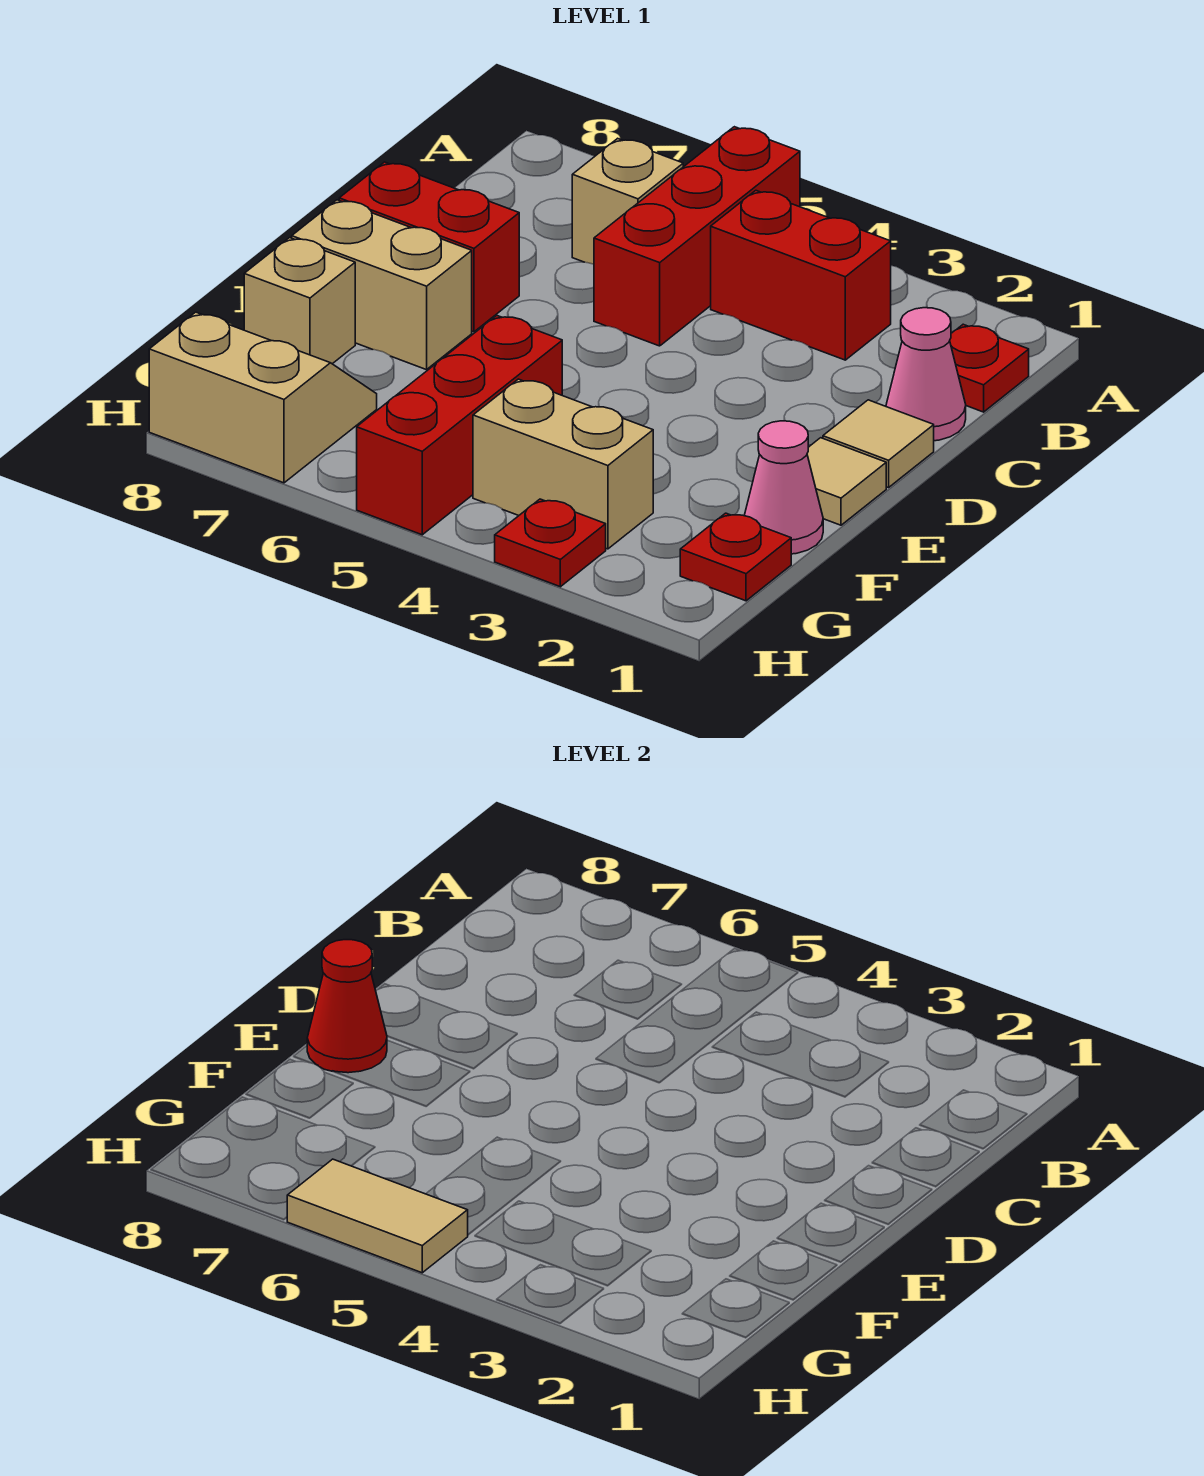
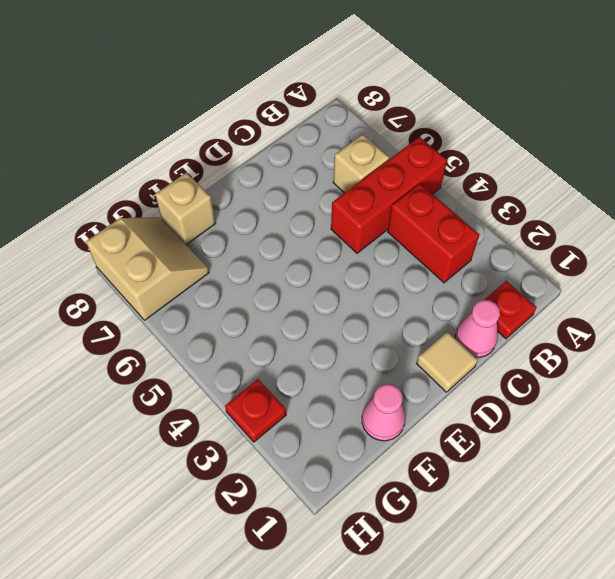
none -> red 1x2 brick [339,162,519,332]
none -> tan 1x1 tile [807,438,886,525]
none -> tan 1x2 brick [292,200,472,370]

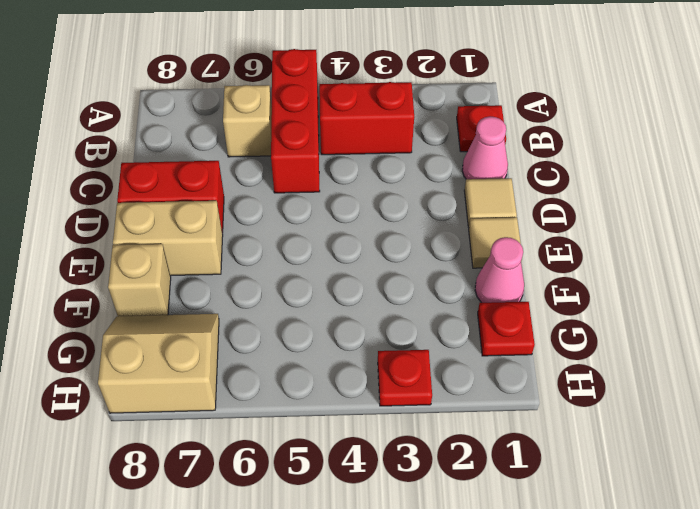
none -> red 1x3 brick [357,316,562,535]
none -> tan 1x2 brick [473,379,653,549]
none -> red 1x1 cone [307,940,387,1073]

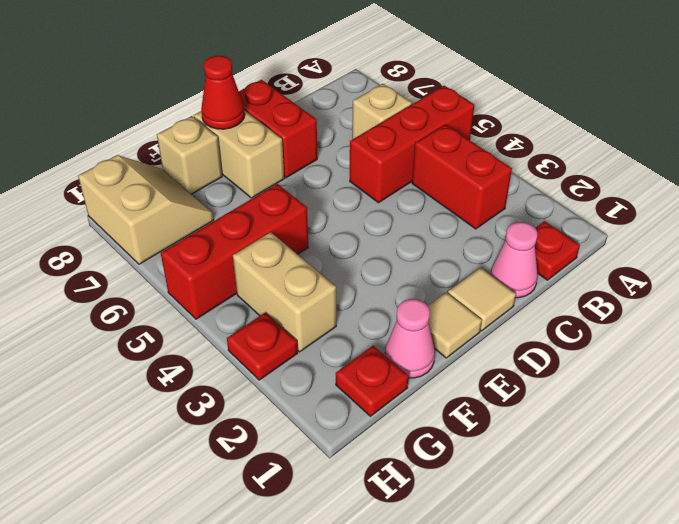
none -> tan 1x2 tile [287,1159,468,1273]

